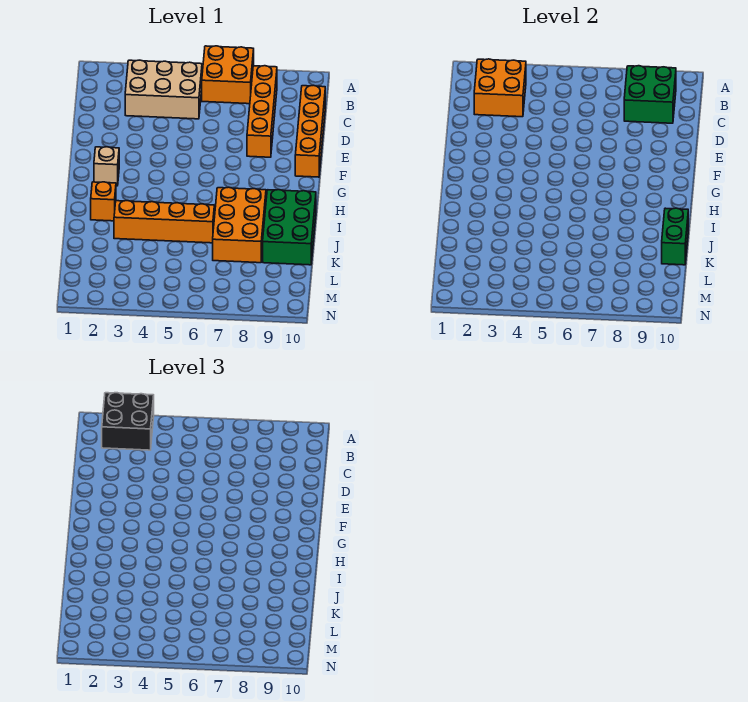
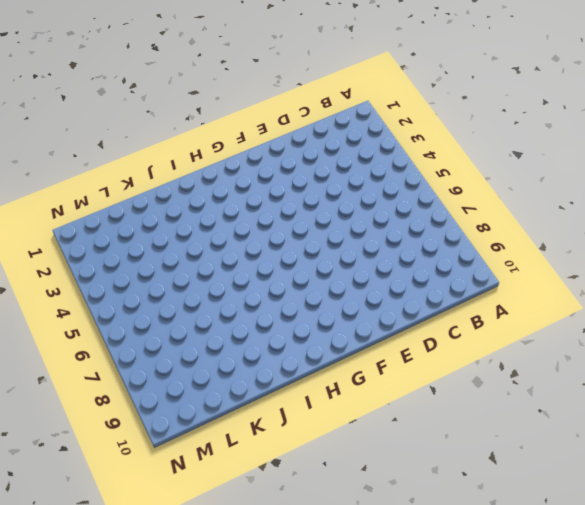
none -> orange 2x2 brick [202,46,254,104]
none -> tan 2x3 brick [125,60,202,119]
none -> orange 1x4 brick [247,66,277,157]

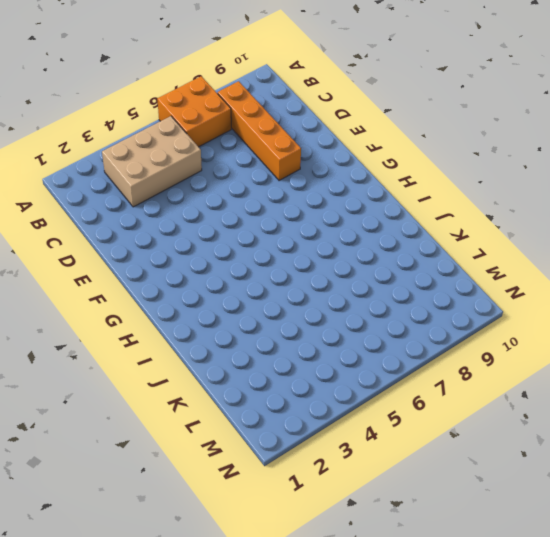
none -> orange 1x4 brick [295,85,325,177]
none -> tan 1x1 brick [94,147,119,186]
none -> orange 1x1 brick [91,182,116,221]

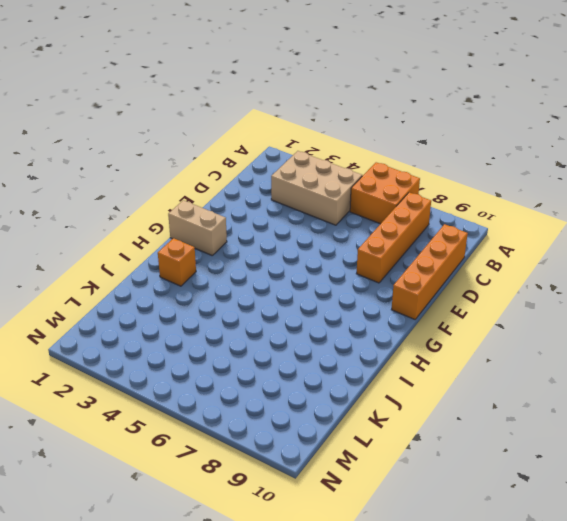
tan 1x2 brick [168,200,227,255] -> tan 1x1 brick [94,147,119,186]
none -> orange 2x3 brick [213,187,266,263]
none -> green 2x3 brick [263,190,316,265]
none -> orange 1x4 brick [114,201,214,243]

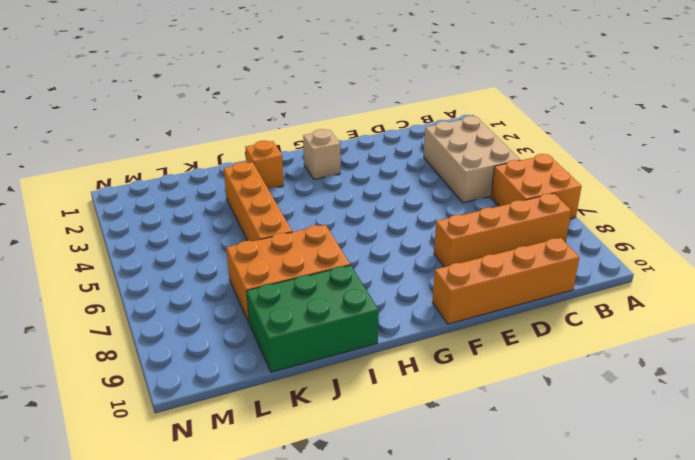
none -> orange 2x2 brick [474,59,526,117]
none -> green 2x2 brick [624,66,676,123]
none -> green 1x2 brick [662,208,688,265]

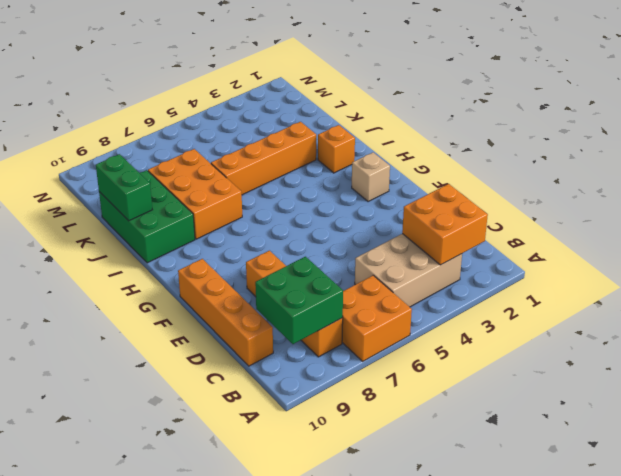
none -> black 2x2 brick [102,393,154,450]

